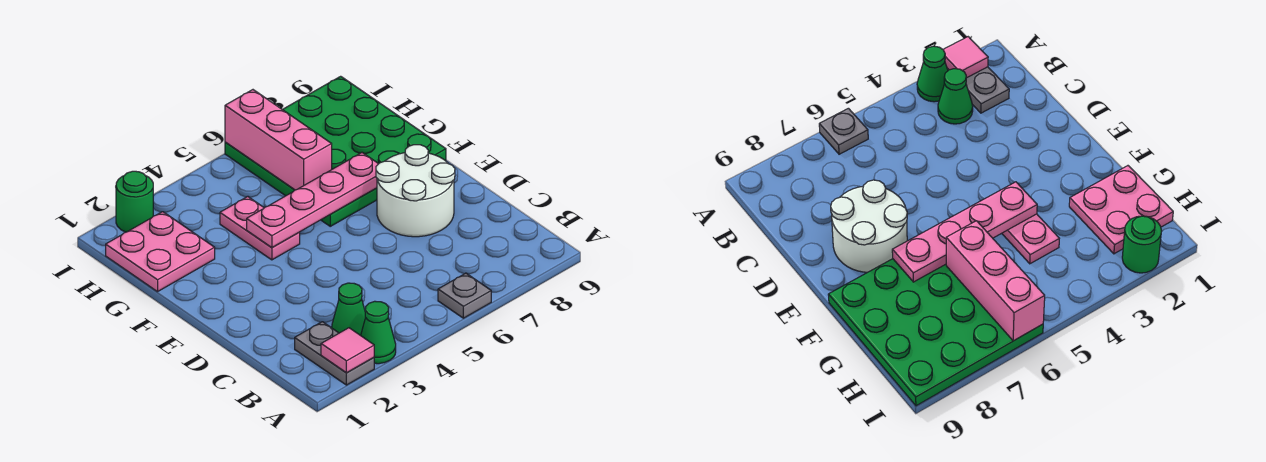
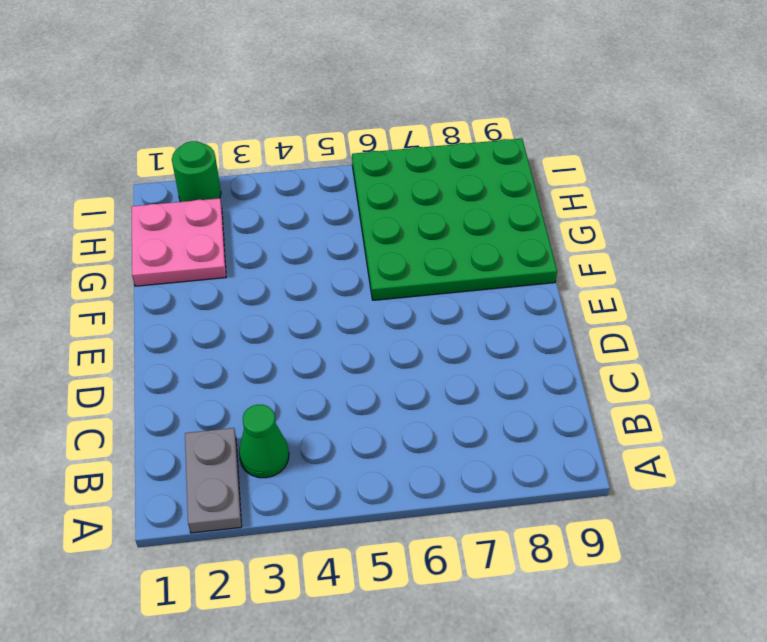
none -> green 1x1 cone [361,301,396,364]
none -> grey 1x1 plate [438,273,491,318]
none -> white 2x2 round brick [376,145,455,237]

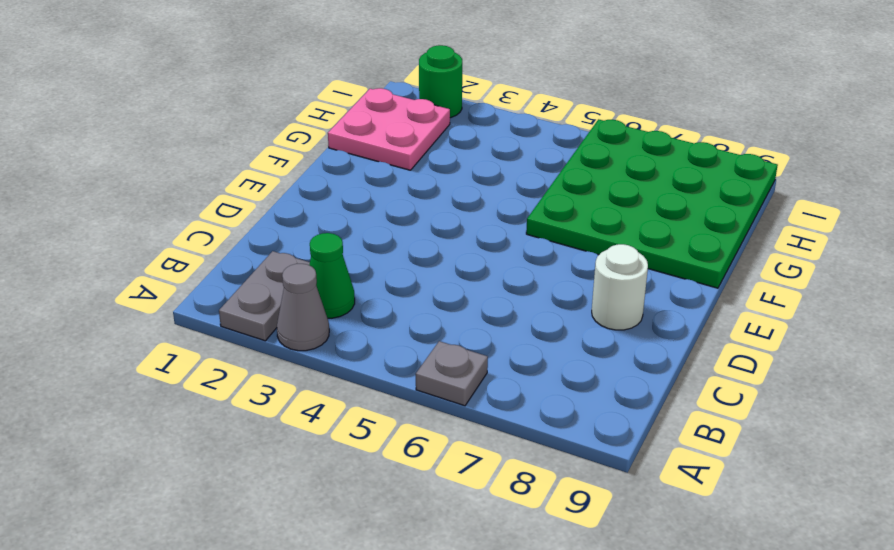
grey 1x1 cone [277,264,329,351] -> green 1x1 cone [361,301,396,364]
white 1x1 round brick [592,244,648,330] -> white 2x2 round brick [376,145,455,237]
none -> pink 1x2 plate [220,197,300,260]
none -> pink 1x1 tile [321,328,374,373]
none -> pink 1x4 plate [247,153,378,248]

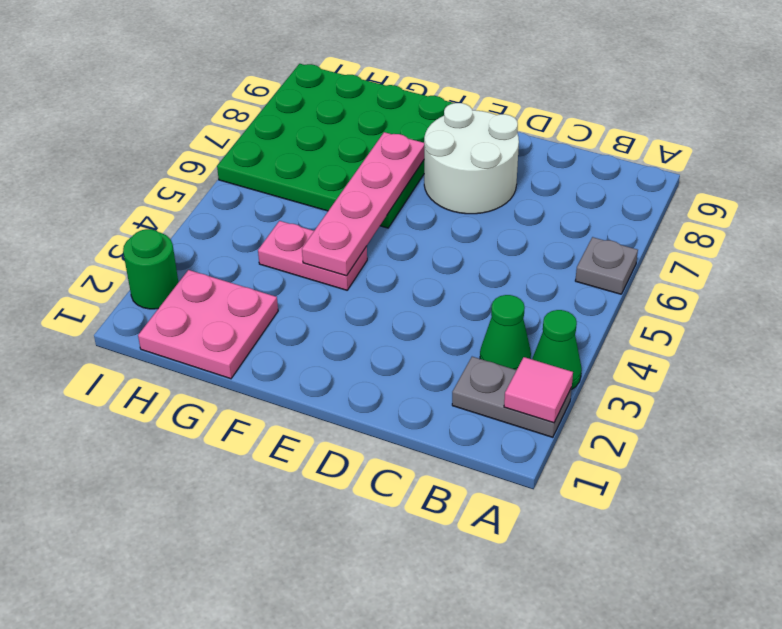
none -> pink 1x3 brick [225,90,332,190]

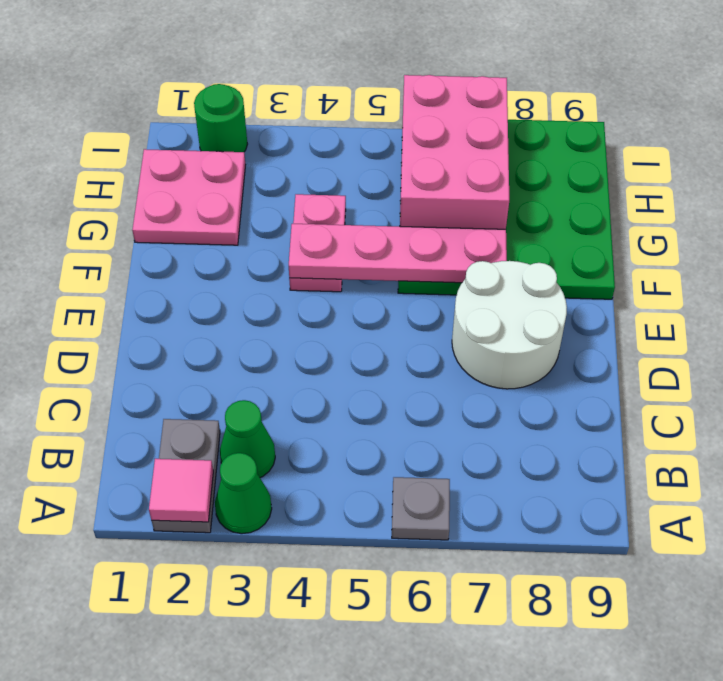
pink 2x3 brick [400,75,509,229] -> pink 1x3 brick [225,90,332,190]

